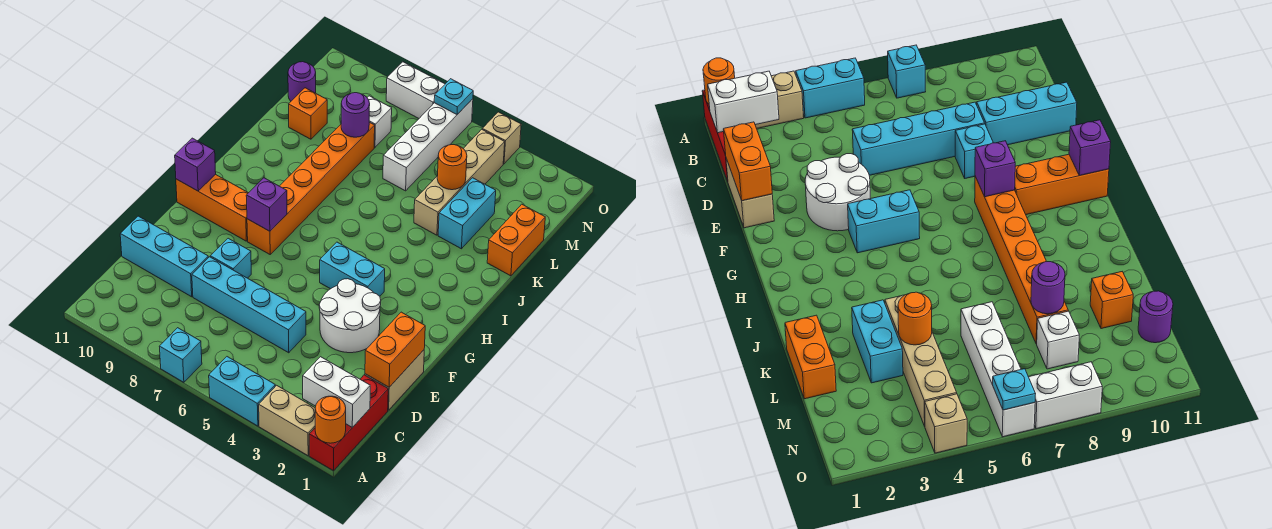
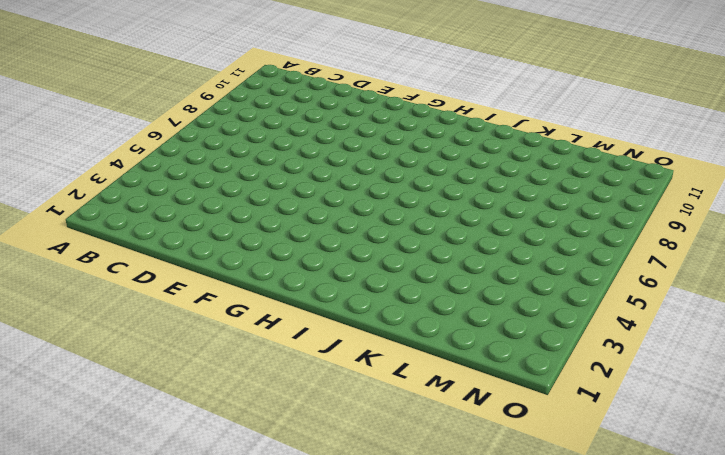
none -> red 1x3 brick [309,375,388,471]
none -> tan 1x2 brick [259,385,315,456]
none -> cyan 1x2 brick [209,357,275,426]

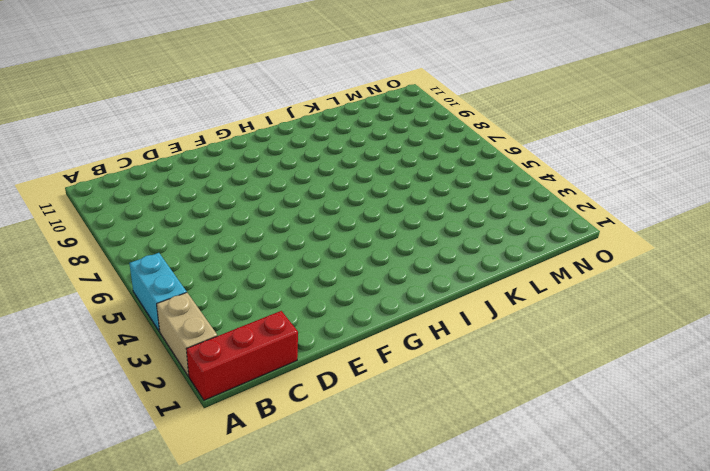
none -> cyan 1x1 brick [159,328,202,382]
none -> tan 1x2 brick [365,350,424,410]
none -> cyan 1x4 brick [192,257,306,353]

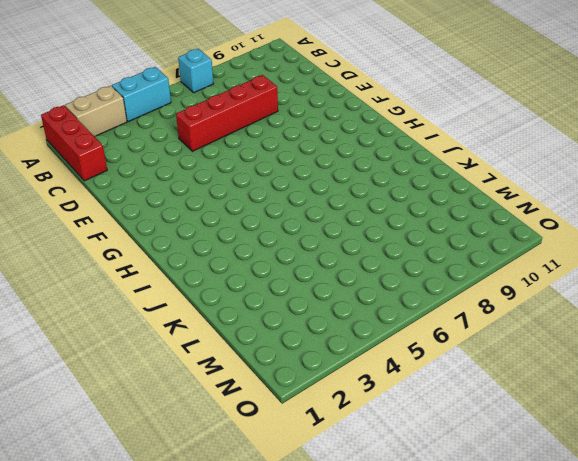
red 1x4 brick [176,75,278,151] -> cyan 1x4 brick [192,257,306,353]
none -> tan 1x2 brick [365,350,424,410]
none -> cyan 1x3 brick [120,216,208,297]
none -> white 2x2 round brick [319,279,381,353]

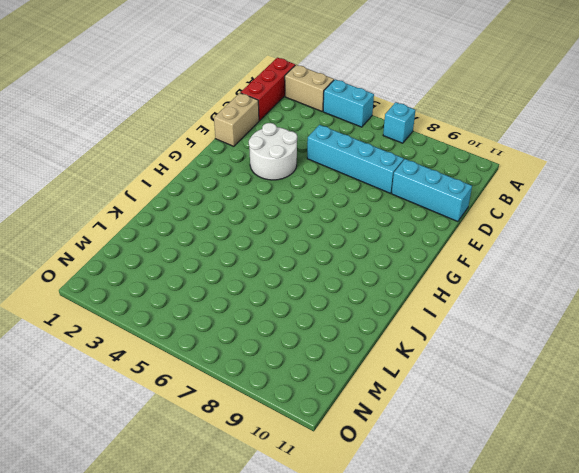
none -> cyan 1x1 brick [210,238,251,278]
none -> cyan 1x2 brick [320,242,385,296]
none -> orange 1x6 brick [247,122,375,254]

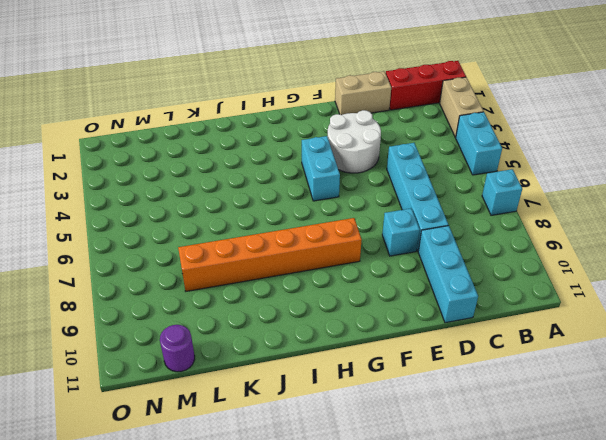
none -> orange 1x3 brick [176,174,248,241]
none -> orange 1x2 brick [487,204,545,276]
none -> cyan 1x2 brick [438,178,496,249]

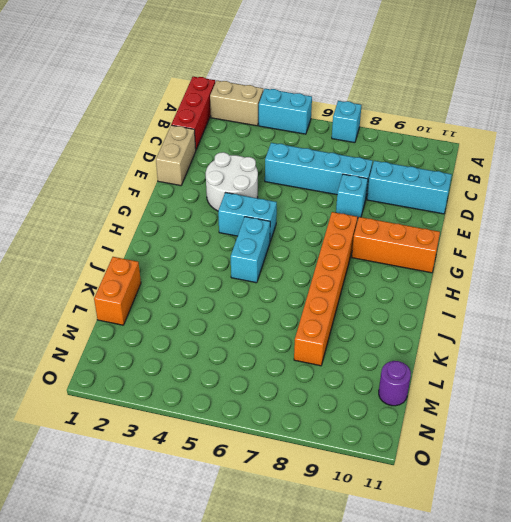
cyan 1x2 brick [231,217,270,283] -> cyan 1x2 brick moved to [438,178,496,249]
none -> tan 1x4 brick [414,129,505,235]
none -> white 1x4 brick [383,99,473,191]
none -> orange 1x1 brick [289,88,327,139]

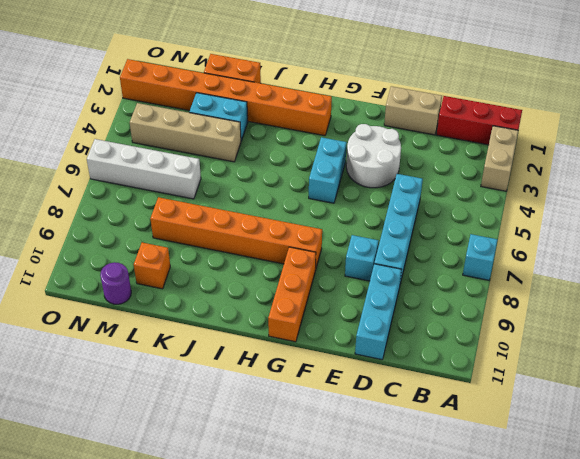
orange 1x8 brick [120,59,332,136] -> none
none -> cyan 1x2 brick [209,357,275,426]
none -> white 1x1 brick [367,96,392,147]
none -> tan 1x1 brick [482,112,521,164]

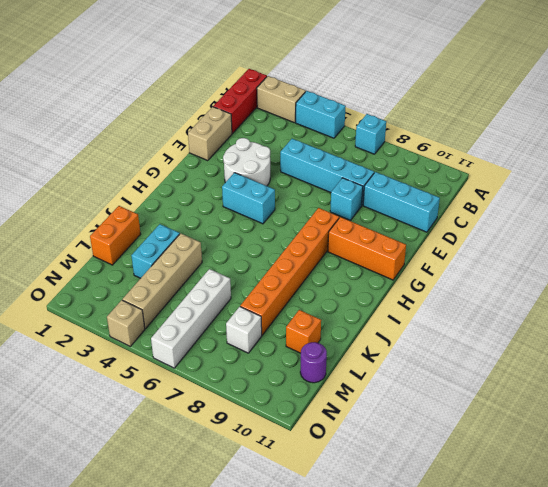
none -> white 1x2 brick [386,62,445,118]
none -> orange 1x1 round brick [315,396,346,443]
none -> white 1x2 brick [303,357,370,428]

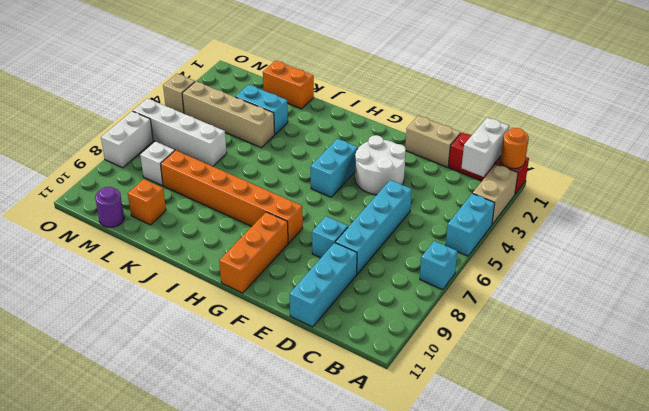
none -> orange 1x2 brick [365,312,425,387]
none -> purple 1x1 brick [246,178,287,231]
none -> purple 1x1 brick [175,138,216,191]

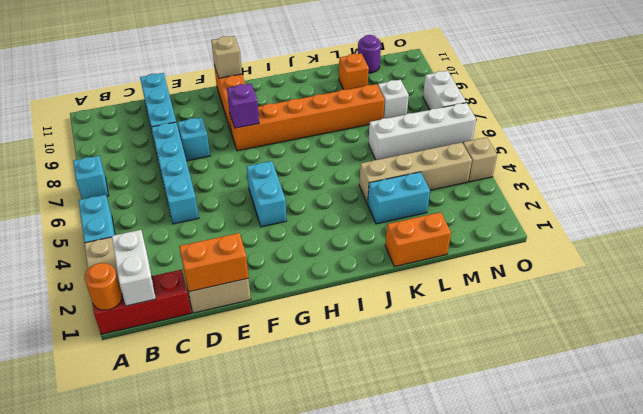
tan 1x1 brick [211,36,242,78] -> purple 1x1 brick [175,138,216,191]
none -> white 2x2 round brick [319,279,381,353]
none -> orange 1x1 round brick [437,145,467,190]
none -> purple 1x1 round brick [341,93,370,137]

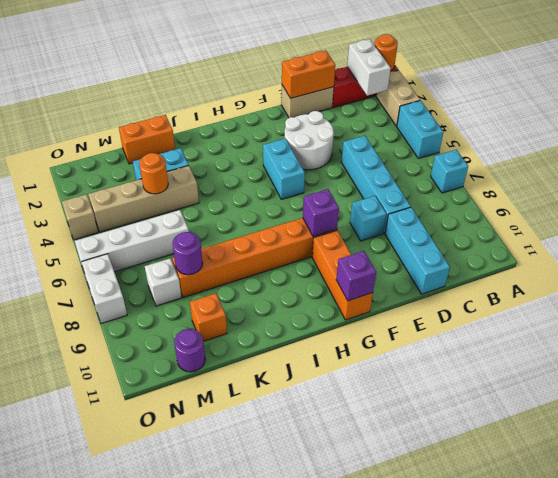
none -> cyan 1x1 plate [434,79,473,114]

